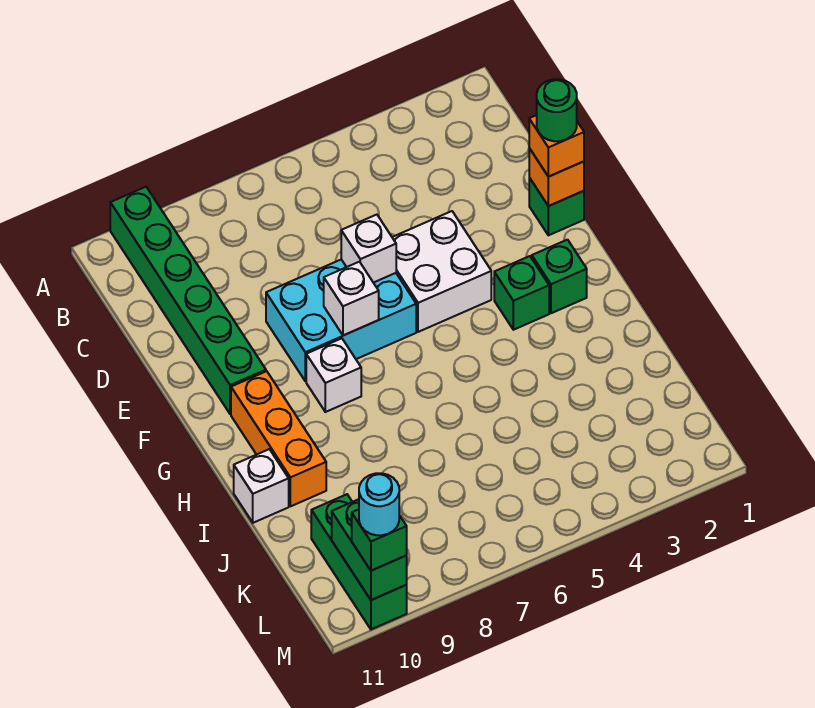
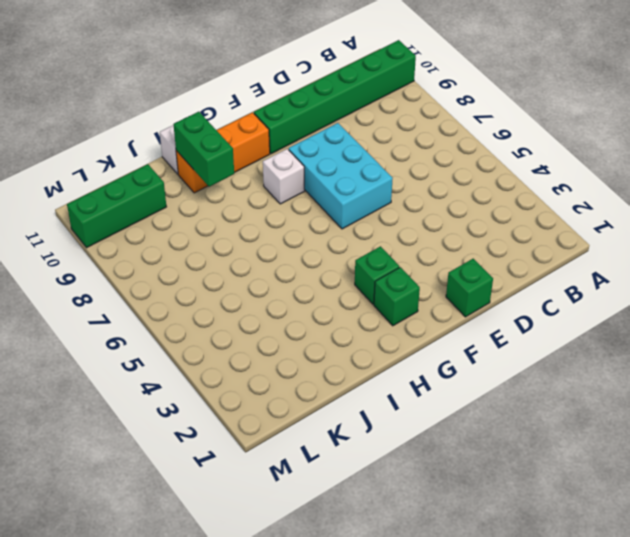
green 1x2 brick [173,112,234,187] -> green 1x2 brick turned to [332,499,407,600]
none -> white 2x2 brick [392,211,491,332]
none -> orange 1x1 brick [529,148,584,206]
none -> white 1x1 brick [341,215,396,283]

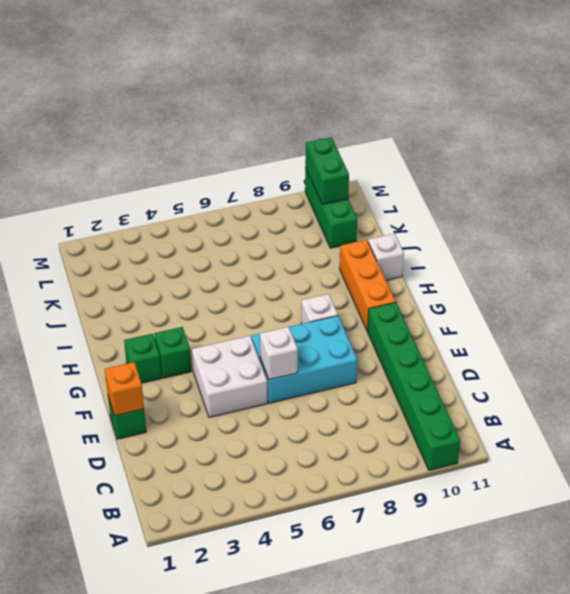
none -> white 1x1 brick [324,262,379,335]
none -> orange 1x1 brick [529,115,584,177]
none -> green 1x1 brick [352,509,407,571]

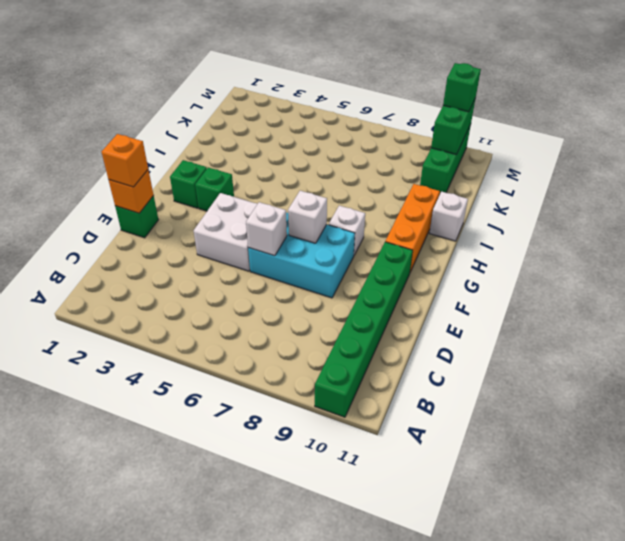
none -> green 1x1 round brick [537,79,577,141]
none -> cyan 1x1 round brick [359,473,399,535]

